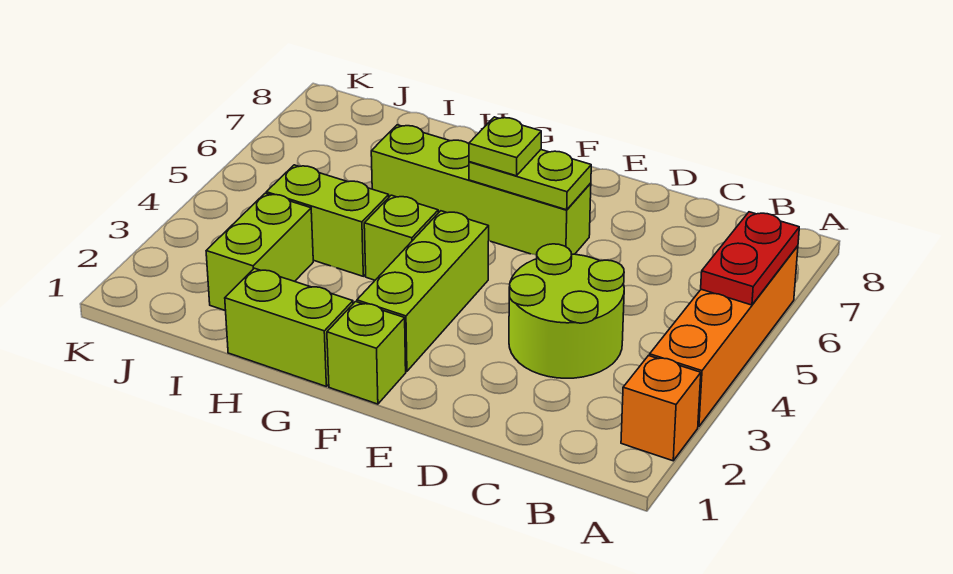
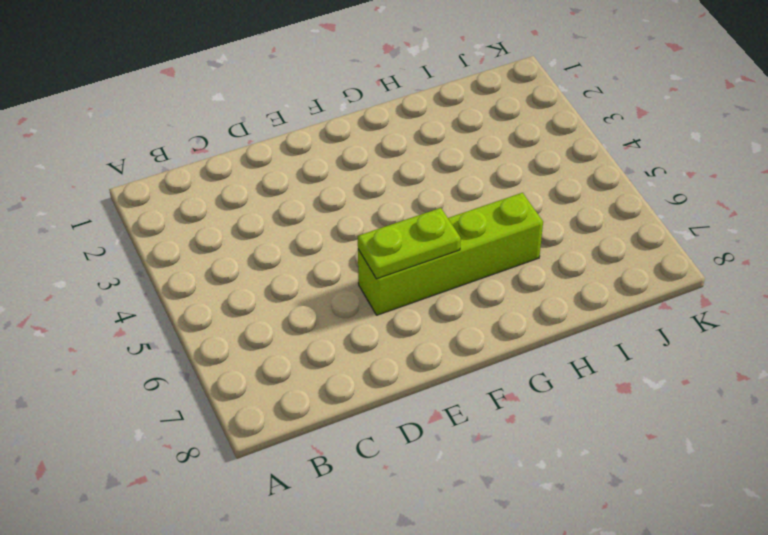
none -> orange 1x1 brick [621,356,701,461]
none -> orange 1x4 brick [650,246,798,427]
none -> lime 2x2 round brick [509,244,624,378]

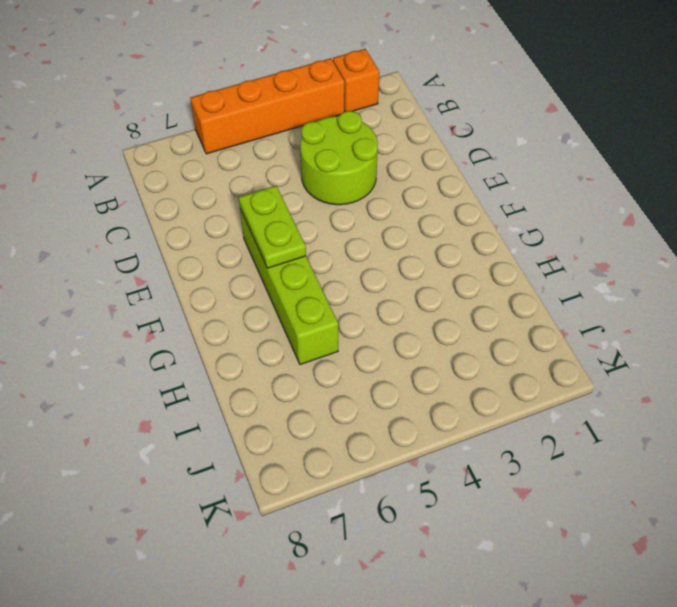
none -> lime 1x1 brick [327,302,406,404]
none -> lime 1x3 brick [357,211,489,371]
none -> lime 1x2 brick [225,268,353,386]

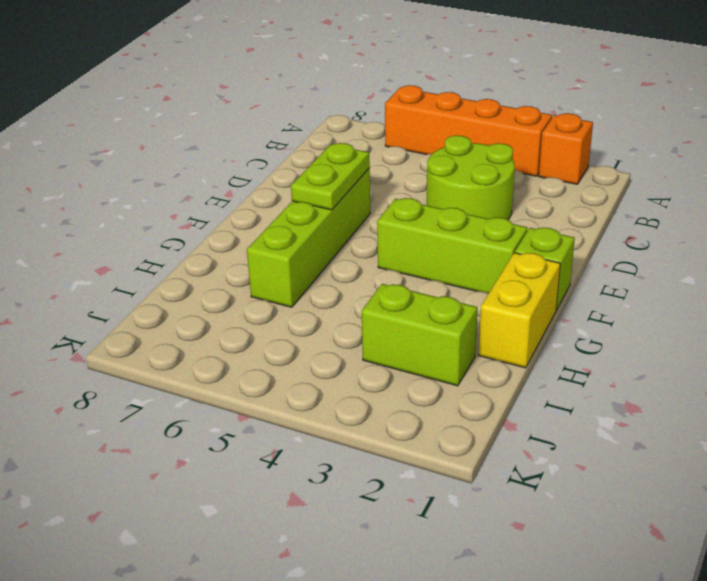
yellow 1x2 brick [479,253,560,368] -> lime 1x2 brick [225,268,353,386]
none -> lime 1x1 brick [364,195,438,280]
none -> lime 1x2 brick [266,165,389,276]
none -> red 1x2 plate [701,212,799,305]

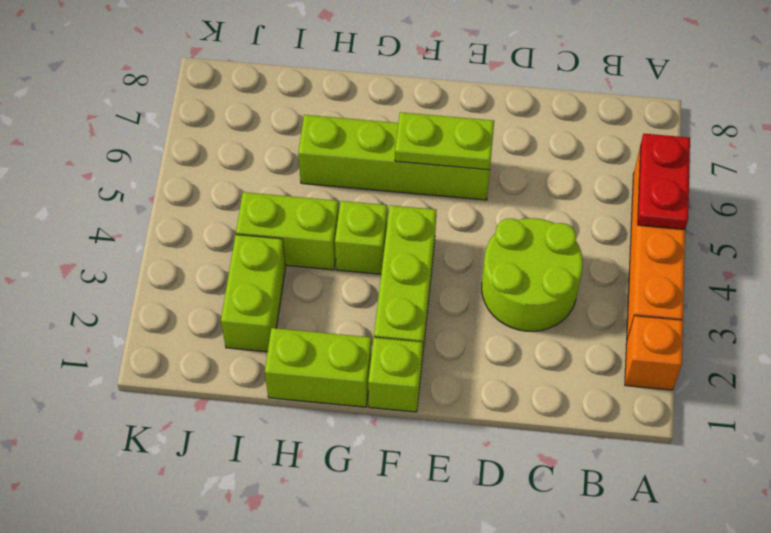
none -> lime 1x1 plate [469,117,541,176]

